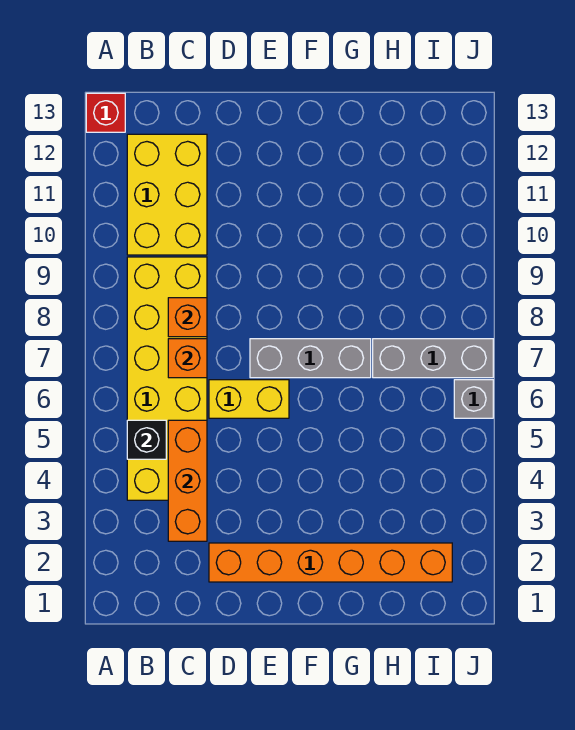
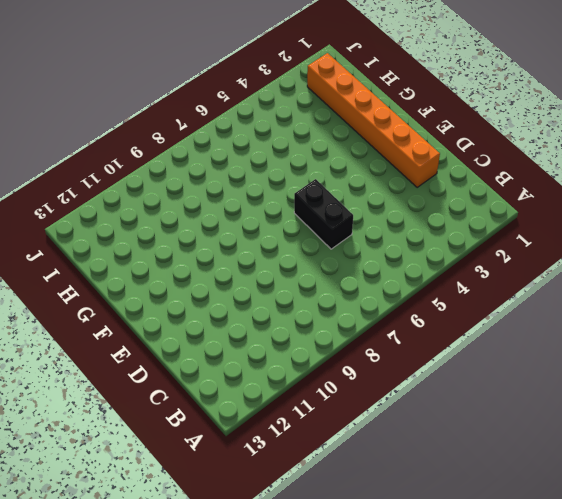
black 1x2 brick [294,179,353,249] -> yellow 1x2 brick [209,380,289,418]
none -> red 1x1 brick [86,93,125,132]
none -> yellow 2x6 brick [127,257,207,500]
none -> yellow 2x3 brick [127,134,207,255]

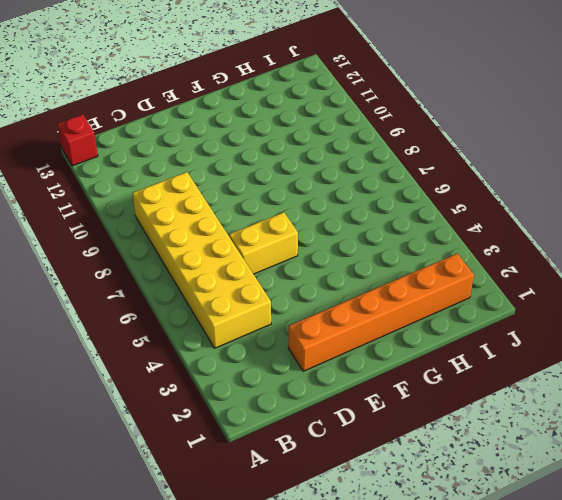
none -> yellow 2x3 brick [127,134,207,255]
none -> grey 1x3 brick [250,339,371,378]
none -> grey 1x3 brick [373,339,493,378]

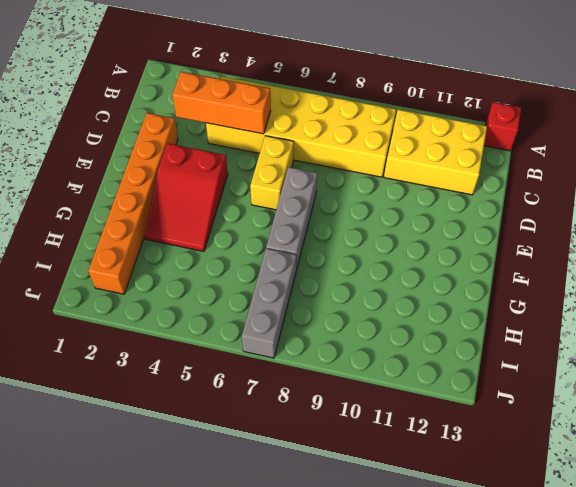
red 2x3 slope [144,143,228,251] -> none
none -> grey 1x1 brick [454,380,493,418]
none -> black 1x1 brick [127,420,166,459]
none -> orange 1x1 brick [168,339,207,378]

